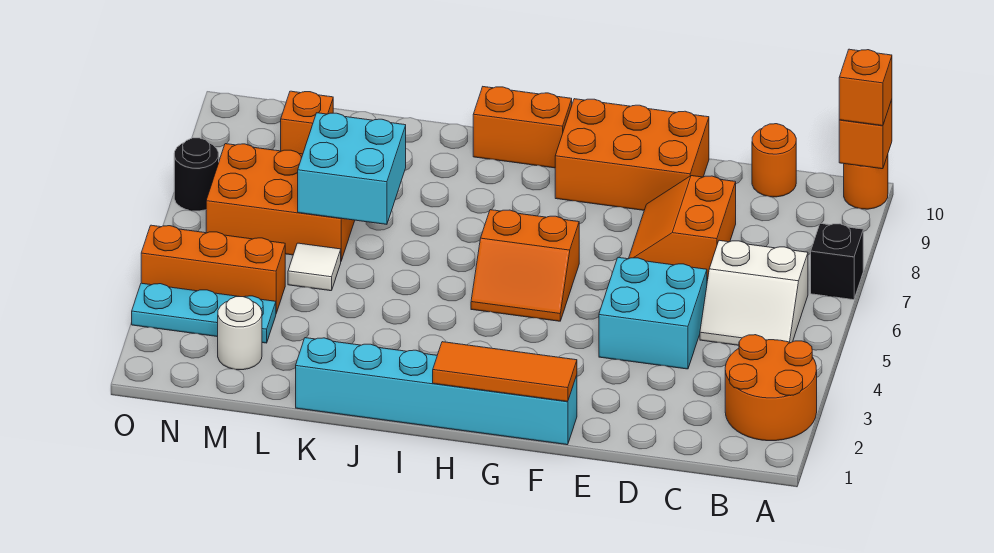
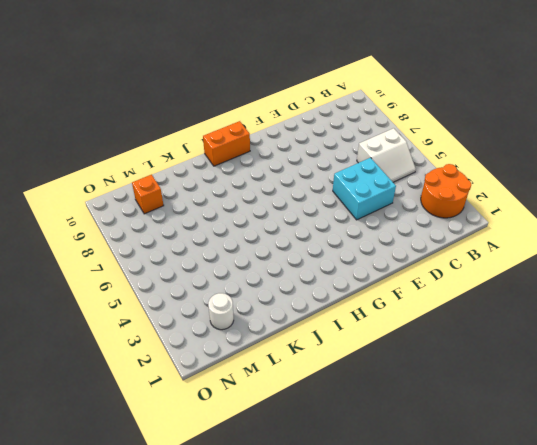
none -> black 1x1 brick [811,223,863,300]
none -> orange 1x1 round brick [844,155,888,209]
none -> orange 1x1 round brick [752,124,796,197]

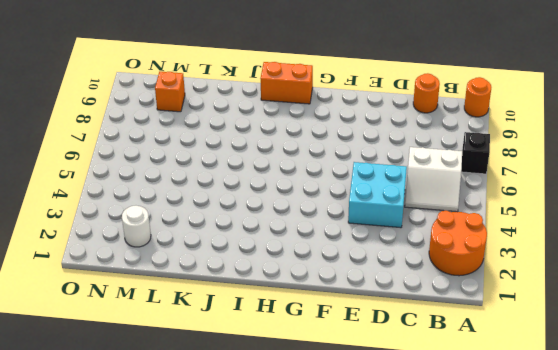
none -> orange 2x2 slope [629,176,736,280]
none -> orange 2x3 brick [555,99,709,210]
none -> cyan 1x6 brick [296,338,577,445]

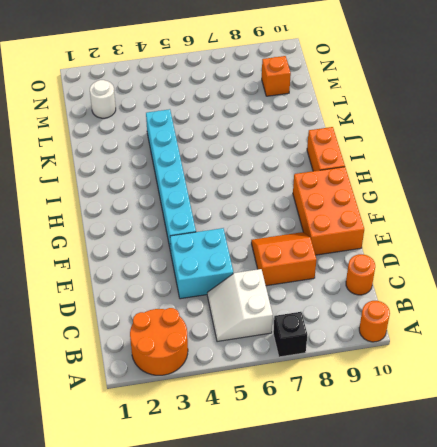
cyan 1x6 brick [146,109,196,252] -> cyan 1x6 brick moved to [296,338,577,445]
none -> orange 2x2 slope [471,210,579,321]
none -> white 1x1 tile [288,243,341,291]
none -> orange 2x3 brick [206,144,355,261]

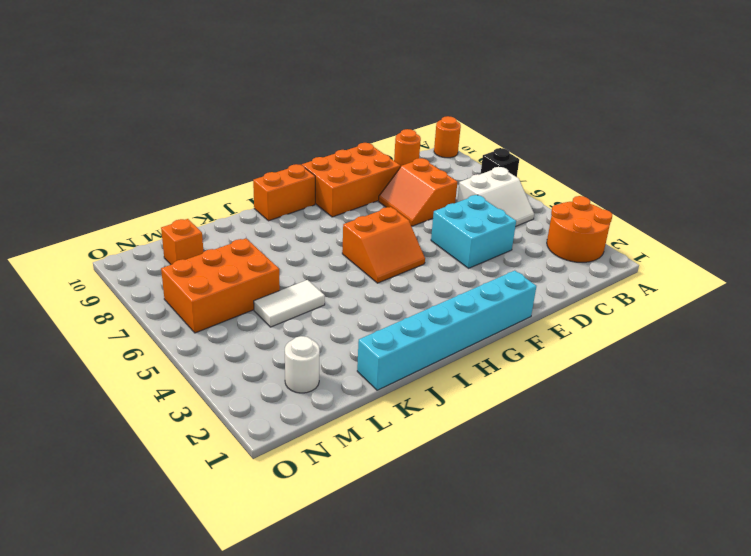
white 1x2 tile [254,280,325,327] -> white 1x1 tile [288,243,341,291]
none -> cyan 1x3 plate [132,283,276,343]
none -> orange 1x3 brick [141,225,285,313]
none -> black 1x1 round brick [174,138,219,211]

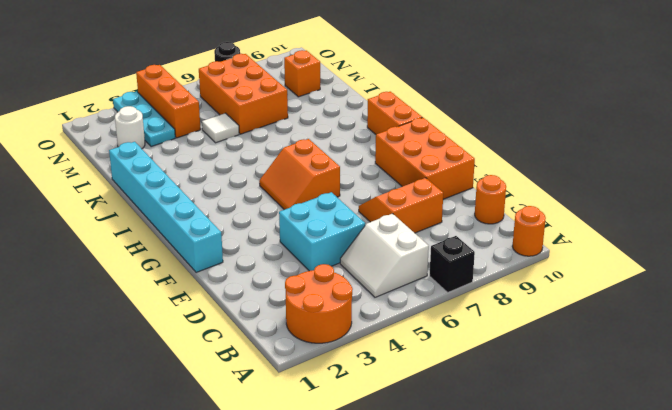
none -> orange 1x1 brick [839,100,892,169]
none -> orange 1x3 tile [433,342,577,402]
none -> cyan 2x2 brick [298,113,406,224]

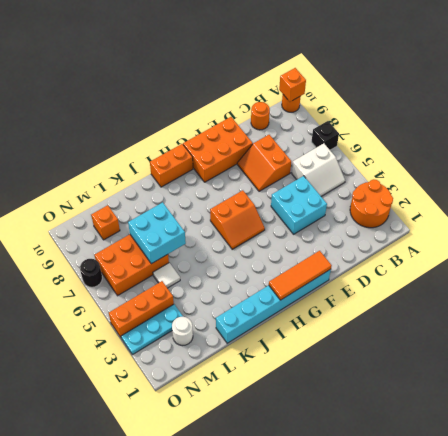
none -> orange 1x1 brick [839,49,892,126]

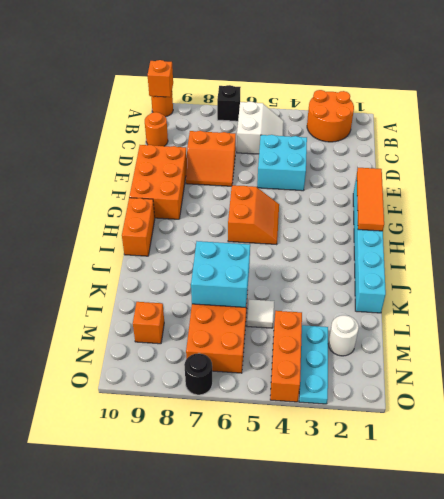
none -> orange 1x1 brick [839,49,892,126]

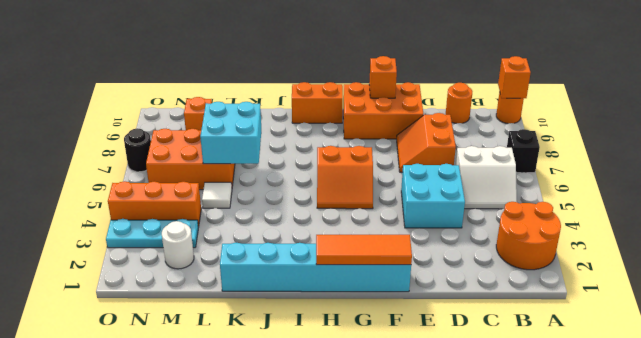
orange 1x1 brick [369,56,397,98] -> orange 1x1 brick moved to [839,49,892,126]

